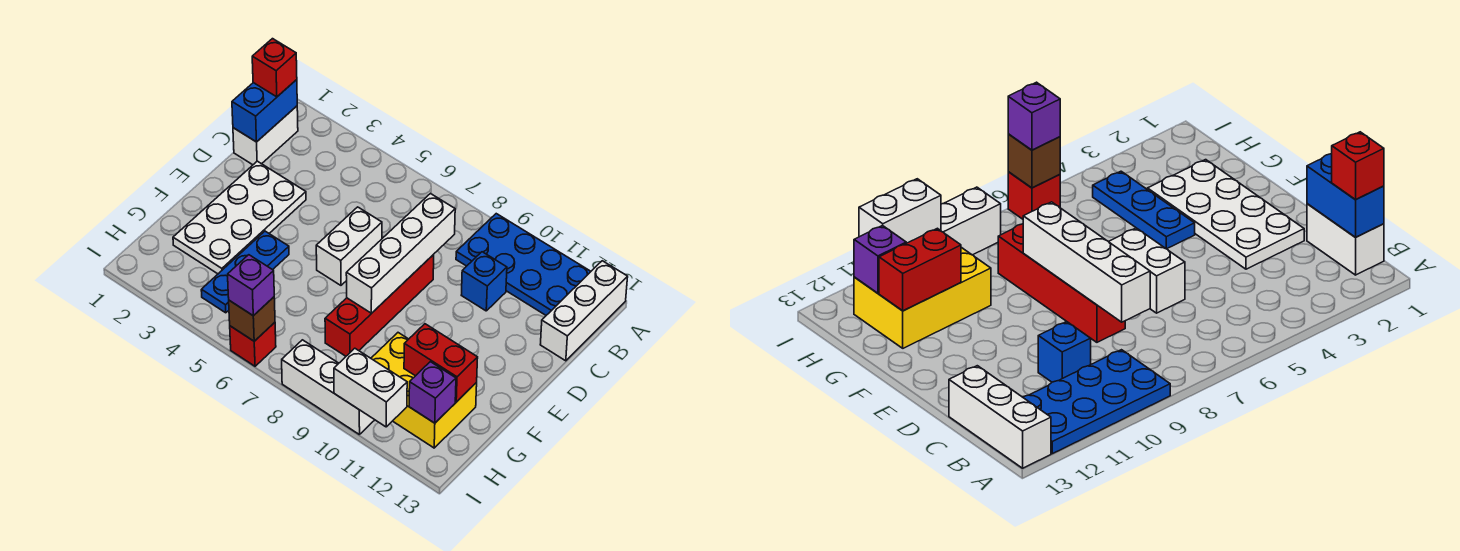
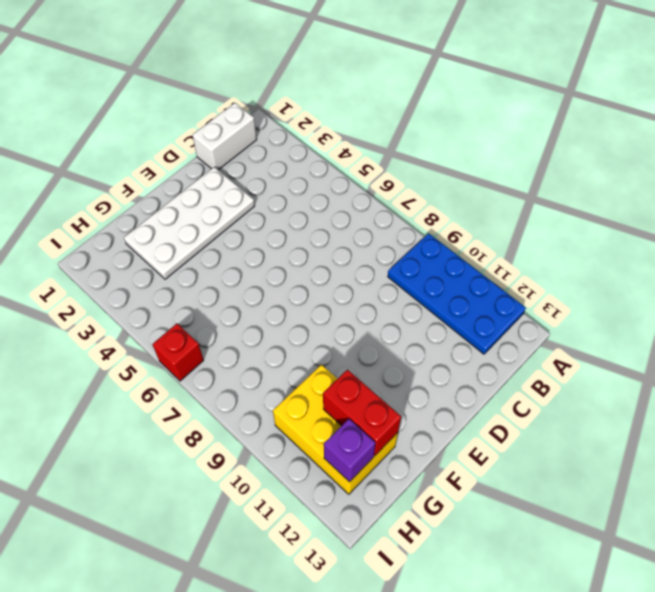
none -> white 1x3 brick [540,261,628,361]
none -> blue 1x1 brick [461,252,507,311]
none -> white 1x2 brick [316,207,382,285]

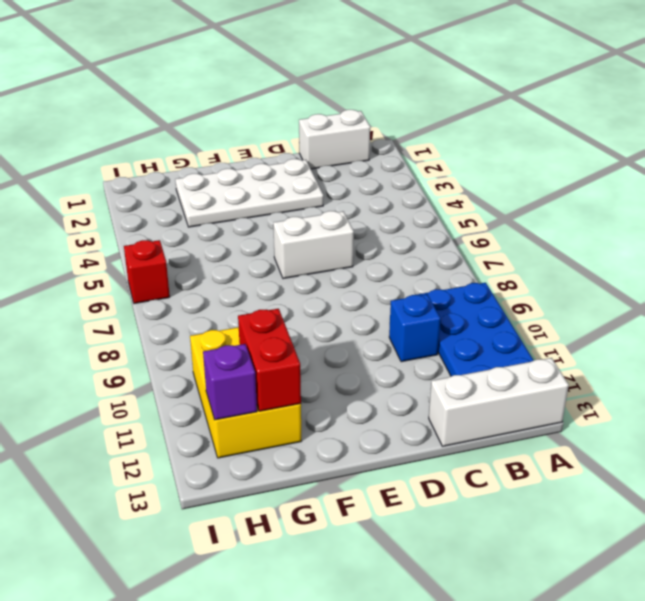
none -> red 1x4 brick [325,255,434,356]
none -> blue 1x3 plate [201,231,289,313]
none -> white 1x3 brick [282,340,374,435]

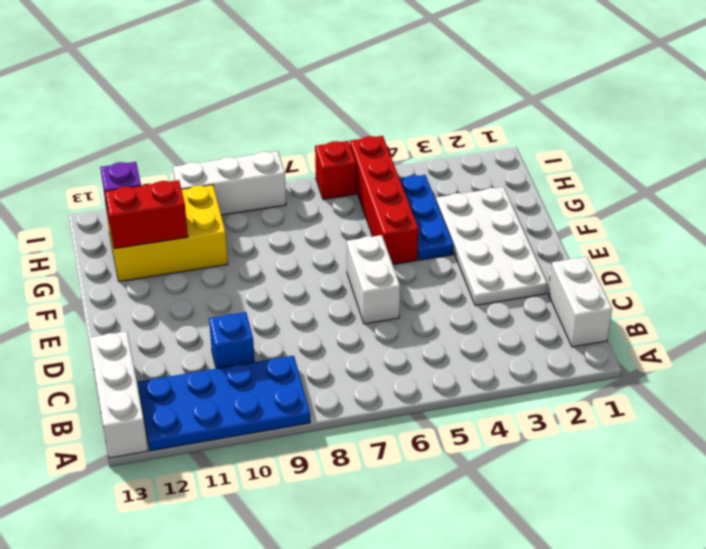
red 1x4 brick [350,136,418,264] -> red 1x4 brick moved to [325,255,434,356]
none -> blue 1x2 brick [232,80,297,142]
none -> white 1x4 brick [346,193,455,313]
none -> brown 1x1 brick [229,297,275,341]

